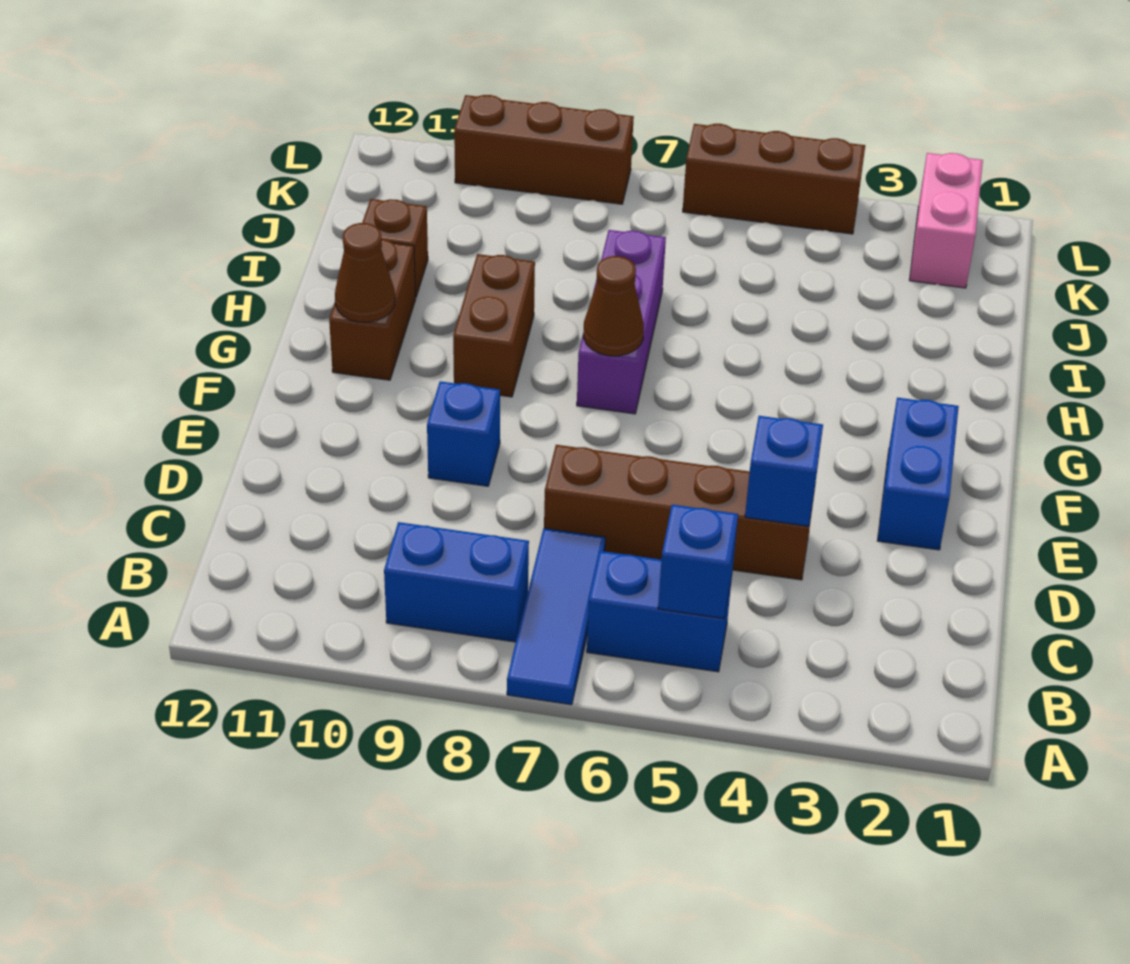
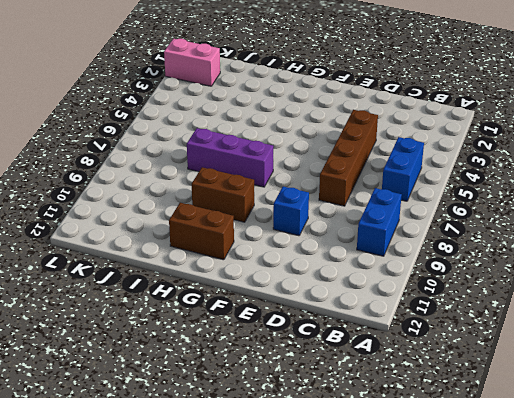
none -> blue 1x3 tile [507,528,606,705]
none -> blue 1x2 brick [877,398,959,550]
none -> brown 1x1 brick [362,199,428,296]

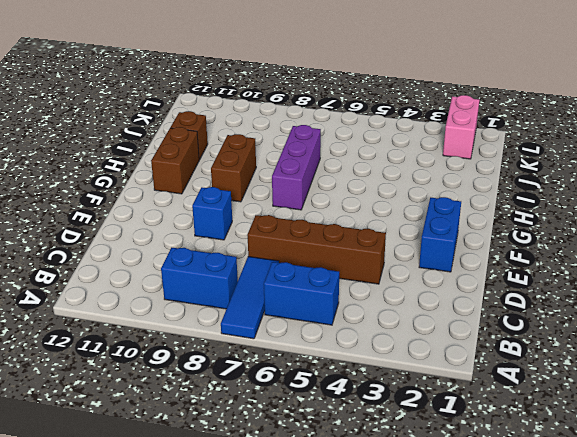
none -> brown 1x3 brick [683,124,865,234]
none -> brown 1x3 brick [454,95,634,204]
none -> blue 1x1 brick [658,505,738,619]

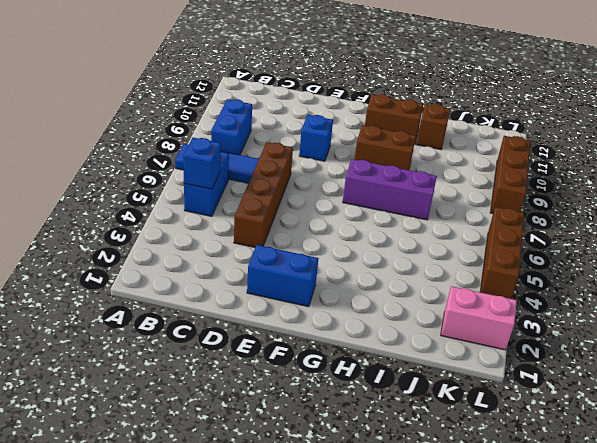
none -> blue 1x1 brick [745,416,823,526]
none -> brown 1x1 cone [583,256,644,356]
none -> brown 1x1 cone [335,223,395,322]

